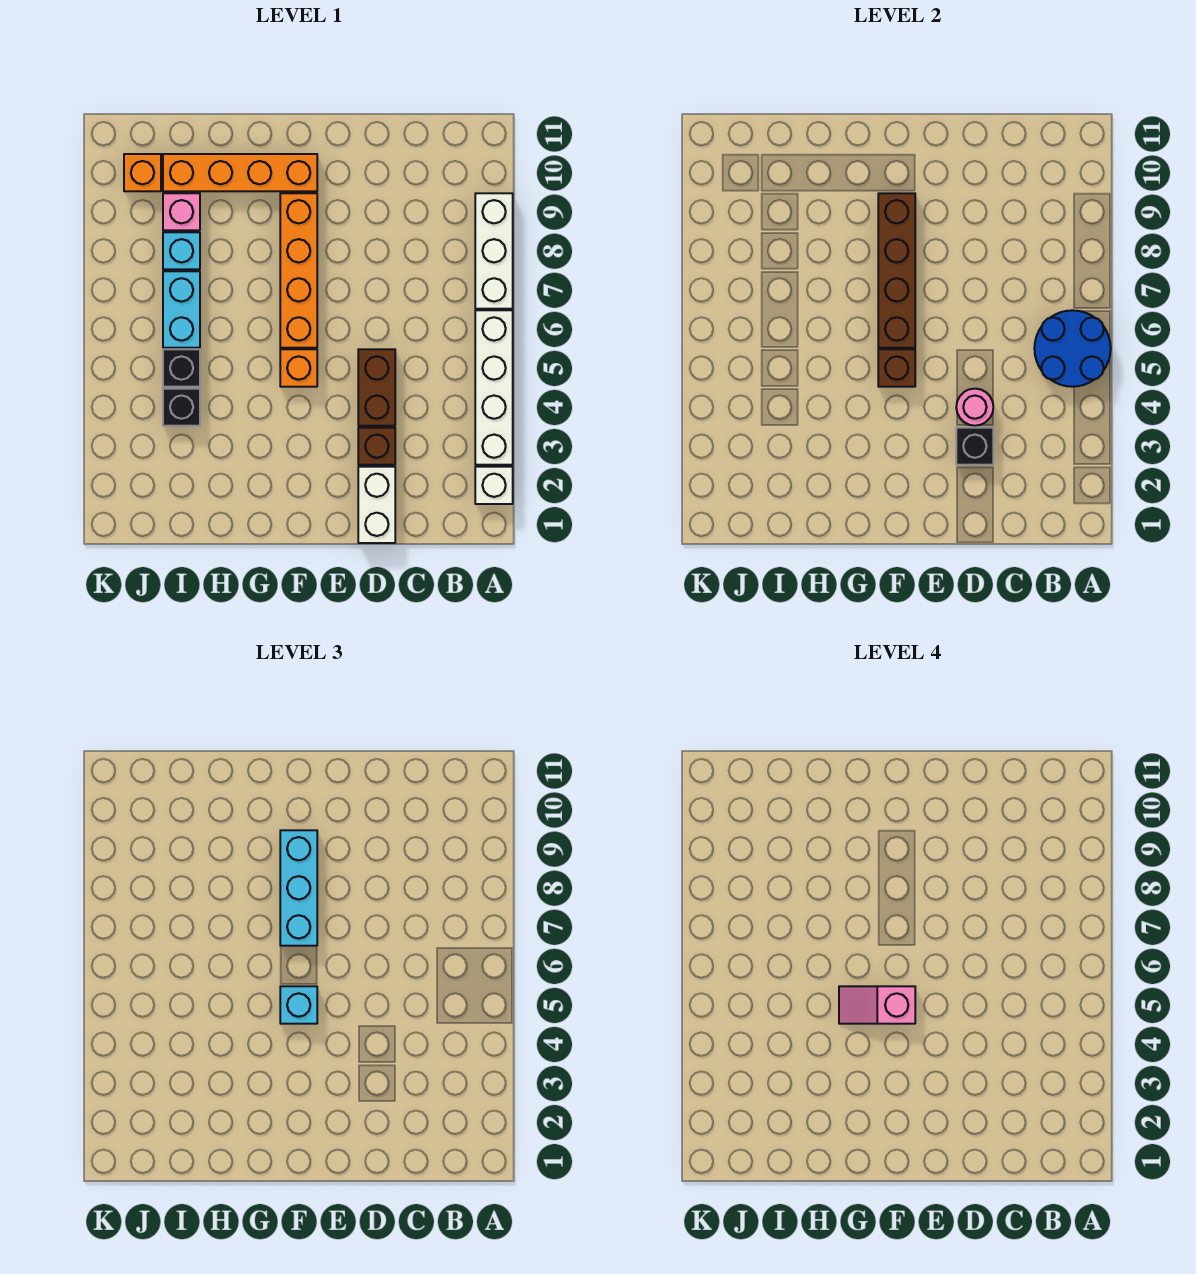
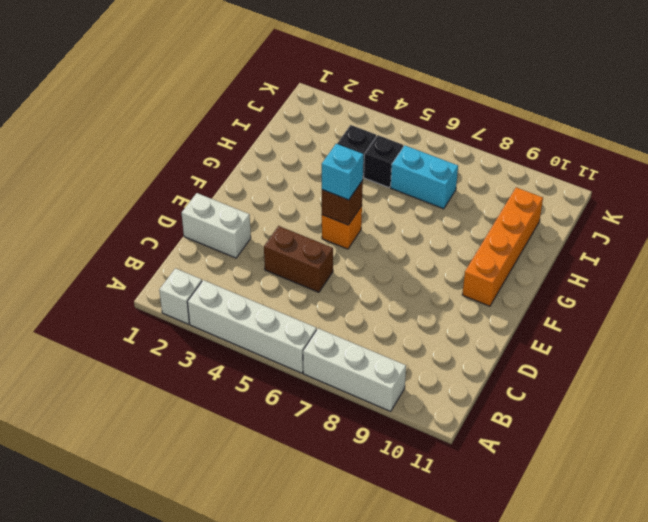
none -> brown 1x1 brick [358,428,395,465]
none -> orange 1x4 brick [280,193,317,348]
none -> cyan 1x1 brick [163,232,200,269]

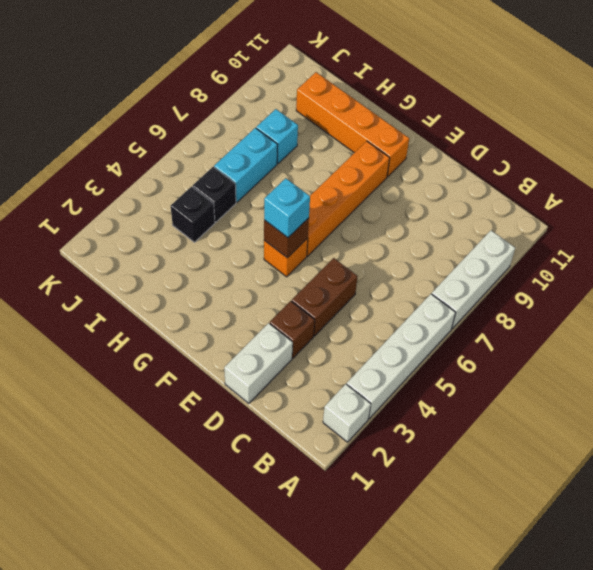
none -> pink 1x1 brick [163,193,200,230]
none -> orange 1x1 brick [124,154,161,191]
none -> blue 2x2 round brick [1034,310,1111,387]

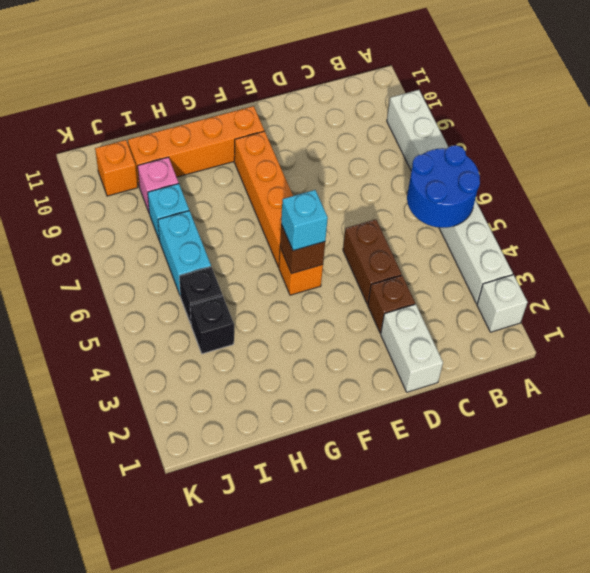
none -> black 1x1 brick [956,428,993,465]
none -> pink 1x1 round brick [956,389,993,426]
none -> brown 1x4 brick [878,193,915,348]

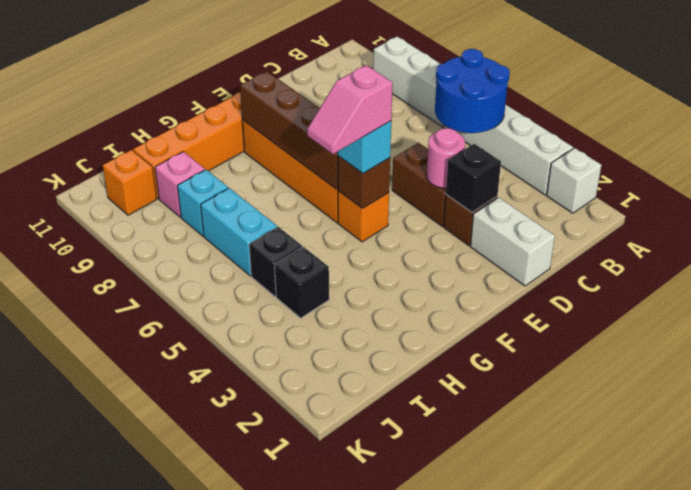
none -> cyan 1x3 brick [280,830,317,946]

